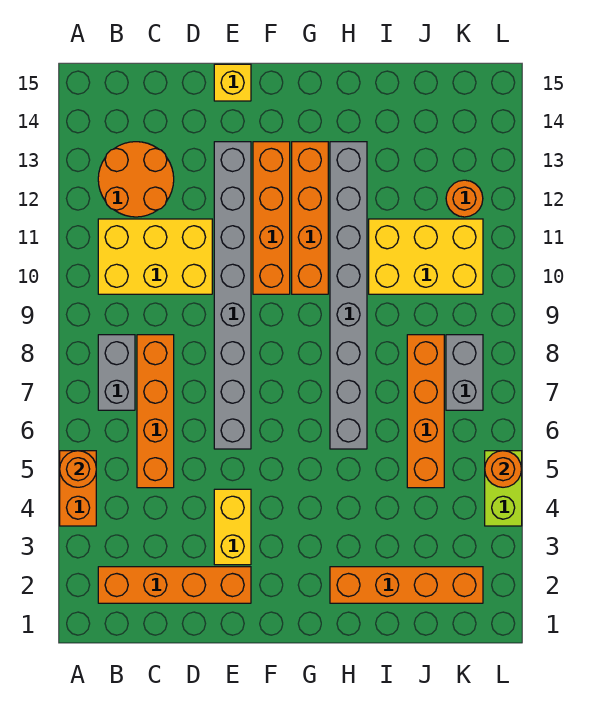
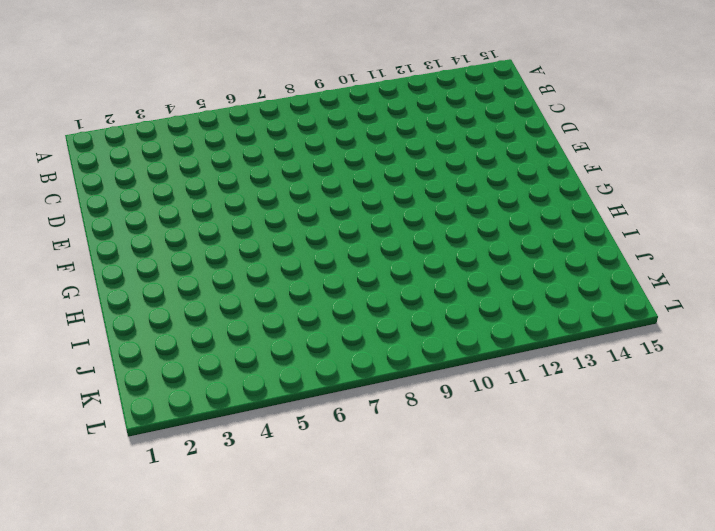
none -> orange 1x2 brick [60,451,96,526]
none -> orange 1x4 brick [98,567,251,603]
none -> grey 1x2 brick [98,335,135,410]

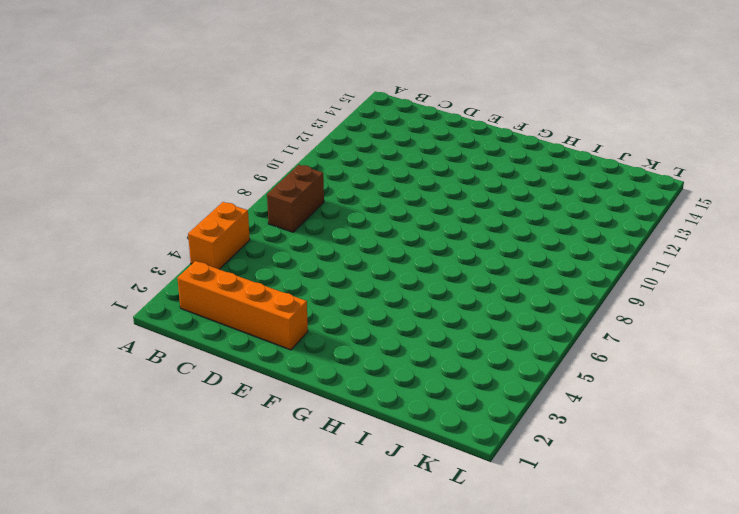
brown 1x2 brick [267,165,324,232] -> grey 1x2 brick [98,335,135,410]
none -> yellow 2x3 brick [98,219,212,294]
none -> orange 2x2 round brick [98,142,174,217]
none -> orange 1x4 brick [137,335,174,488]

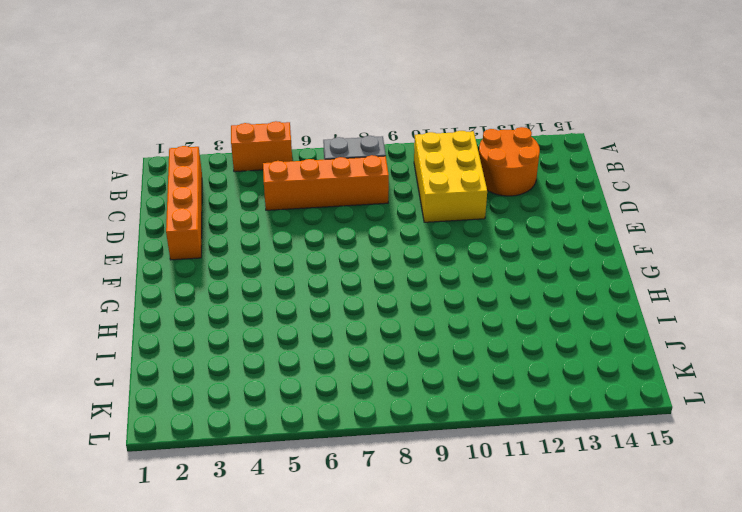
none -> yellow 1x2 brick [214,489,251,565]
none -> grey 1x8 brick [214,142,251,449]
none -> yellow 1x1 brick [214,64,251,101]

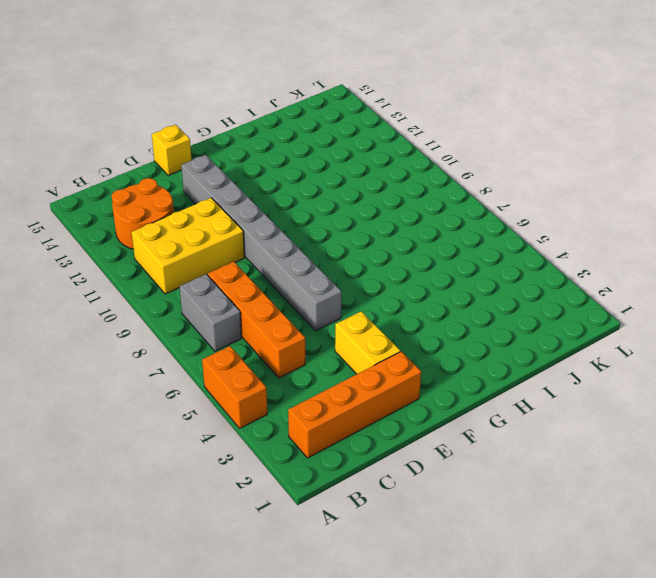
none -> orange 1x4 brick [253,142,290,294]
none -> orange 1x4 brick [292,142,328,294]
none -> orange 1x4 brick [330,567,483,603]

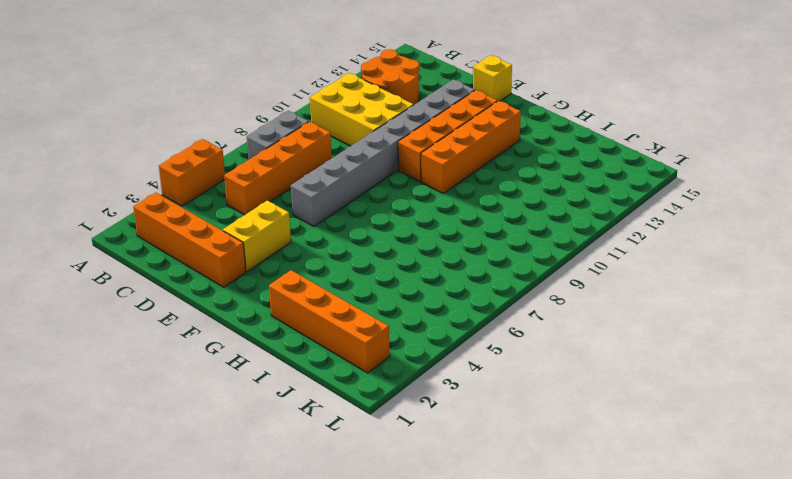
none -> grey 1x8 brick [330,142,367,449]
none -> yellow 2x3 brick [369,219,483,294]
none -> orange 1x4 brick [407,335,444,488]

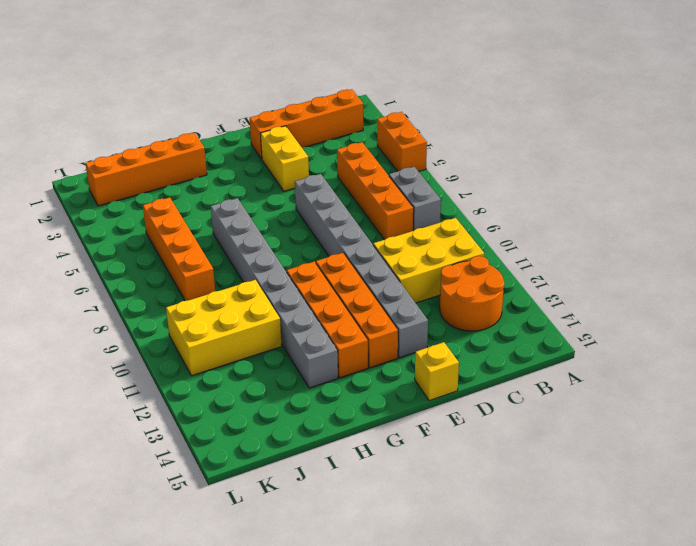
none -> grey 1x2 brick [446,335,483,410]
none -> orange 1x1 round brick [446,180,483,217]
none -> lime 1x2 brick [485,451,522,526]

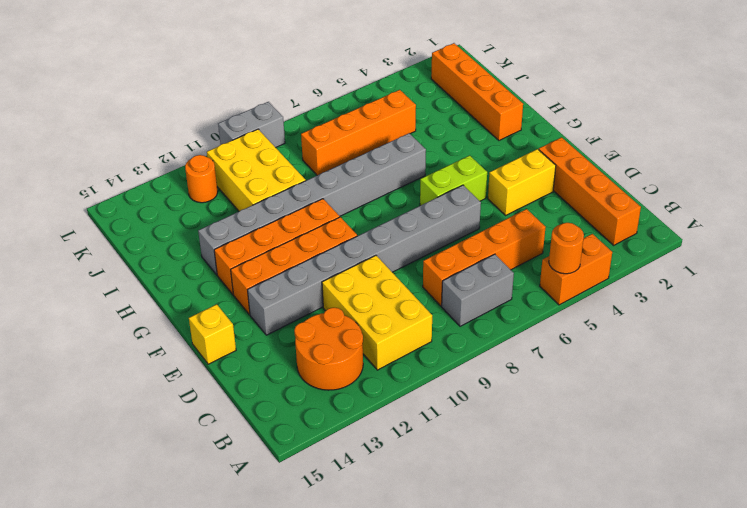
lime 1x2 brick [420,155,487,206] -> lime 1x2 brick moved to [485,451,522,526]
grey 1x2 brick [218,102,285,148] -> grey 1x2 brick moved to [446,335,483,410]
none -> orange 1x1 round brick [485,451,522,487]

